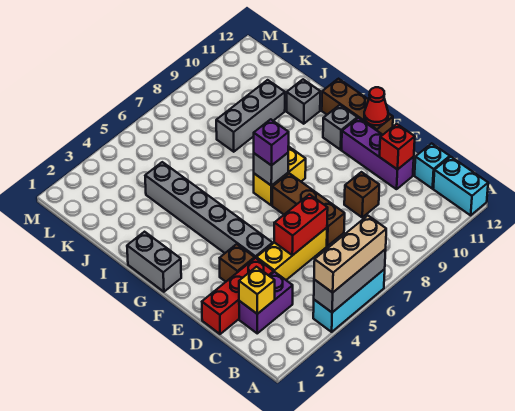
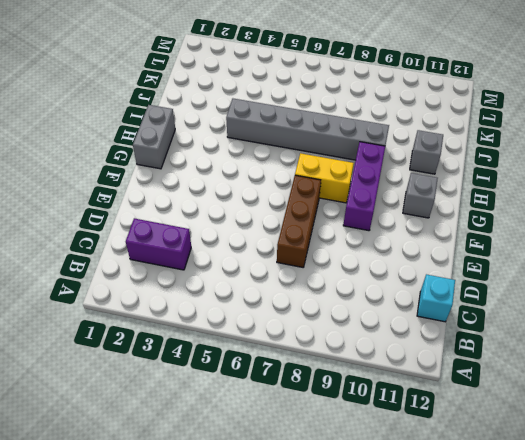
purple 1x3 brick [343,142,385,231] -> purple 1x3 brick moved to [341,118,414,189]
grey 1x6 brick [226,99,389,160] -> grey 1x6 brick turned to [145,162,273,258]
none -> cyan 1x3 brick [313,269,385,332]
none -> cyan 1x2 brick [433,157,488,215]
none -> red 1x3 brick [202,258,274,334]

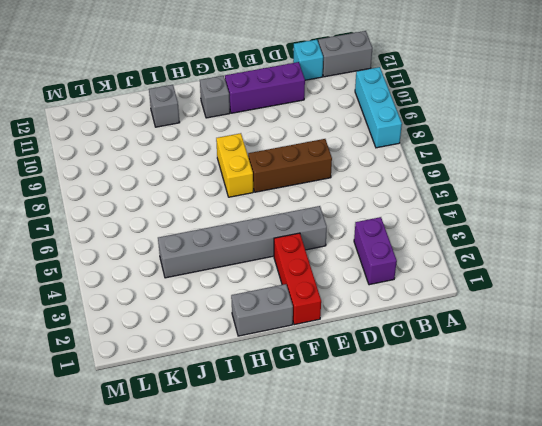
cyan 1x3 brick [355,67,402,148] -> cyan 1x3 brick moved to [313,269,385,332]
grey 1x2 brick [318,31,372,77] -> cyan 1x2 brick [433,157,488,215]
red 1x3 brick [274,233,321,325] -> red 1x3 brick moved to [202,258,274,334]
none -> yellow 1x3 brick [256,228,327,280]
none -> brown 1x1 brick [344,172,379,217]
none -> brown 1x1 brick [220,244,255,282]

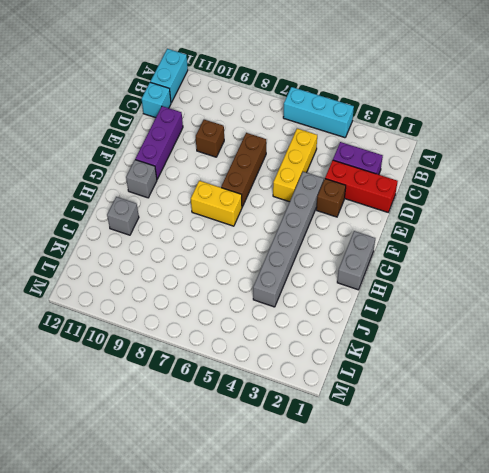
yellow 1x3 brick [273,129,317,202] -> yellow 1x3 brick turned to [256,228,327,280]
none -> brown 1x3 brick [322,79,393,135]
none -> grey 1x3 brick [216,80,285,152]
none -> grey 1x3 brick [314,249,386,312]

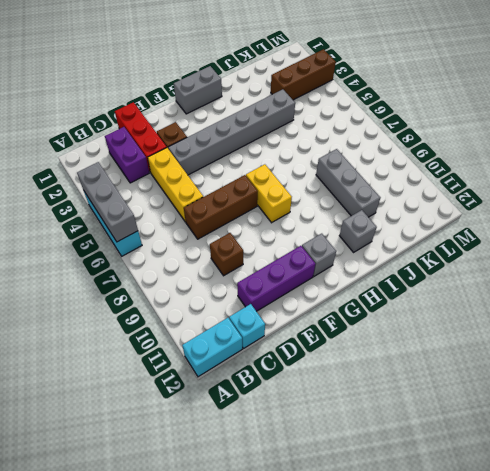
brown 1x3 brick [271,49,336,100] -> brown 1x3 brick moved to [322,79,393,135]
none -> yellow 1x1 brick [239,267,275,314]
none -> red 1x2 brick [274,194,328,255]
none -> red 1x1 brick [380,124,415,170]

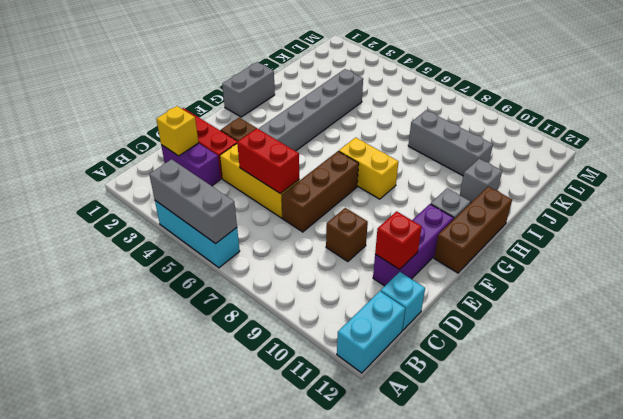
none -> red 1x1 cone [364,87,388,125]
none -> grey 1x1 brick [254,153,288,186]
none -> tan 1x3 brick [314,216,386,293]

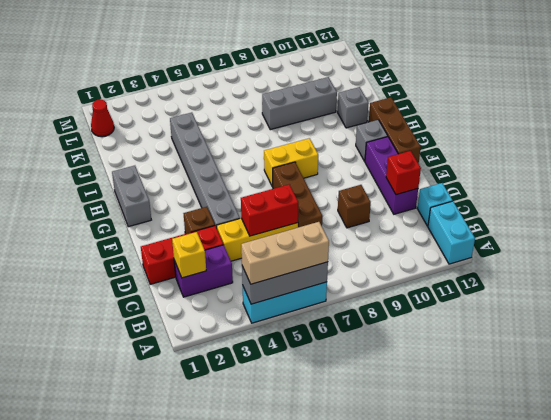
red 1x1 cone [91,100,114,137] -> red 1x1 cone moved to [364,87,388,125]
none -> grey 1x1 brick [254,153,288,186]
none -> purple 1x1 brick [254,119,289,166]

